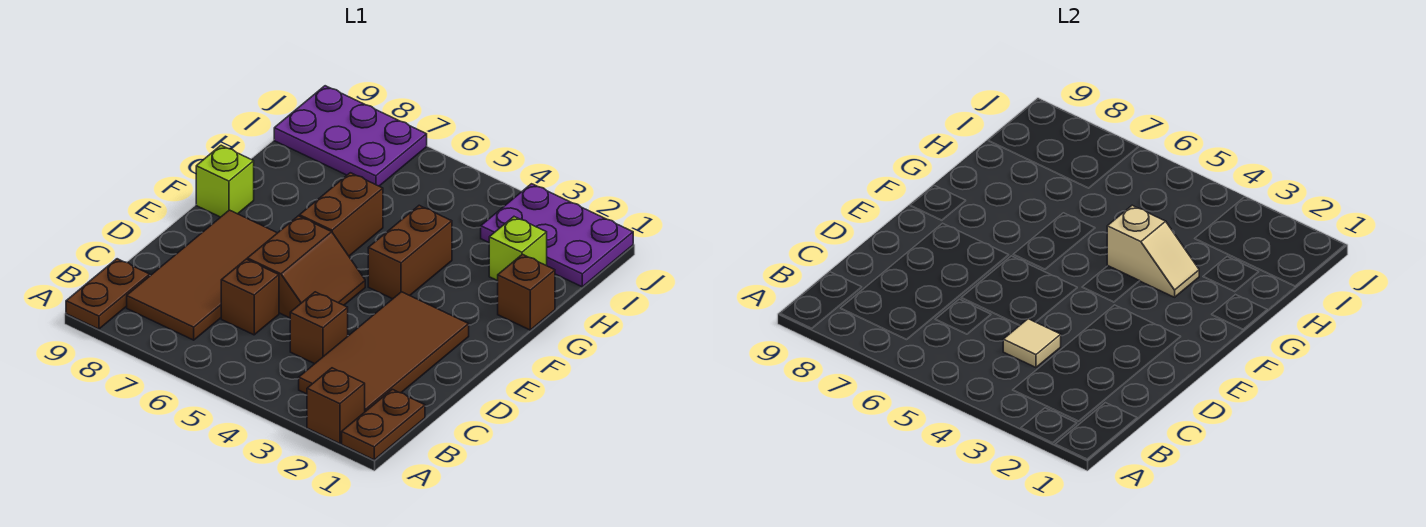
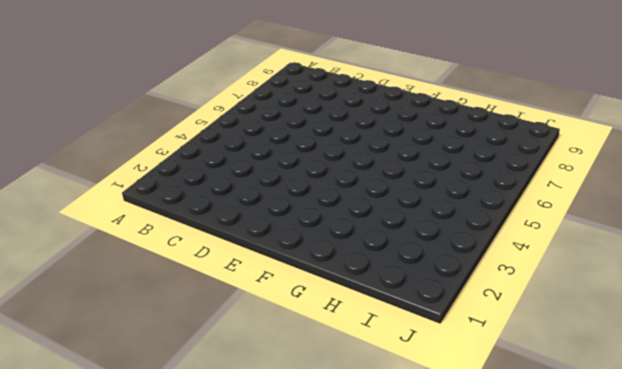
none -> brown 1x2 plate [342,389,425,460]
none -> brown 1x1 brick [307,368,365,444]
none -> brown 1x2 plate [66,259,150,329]

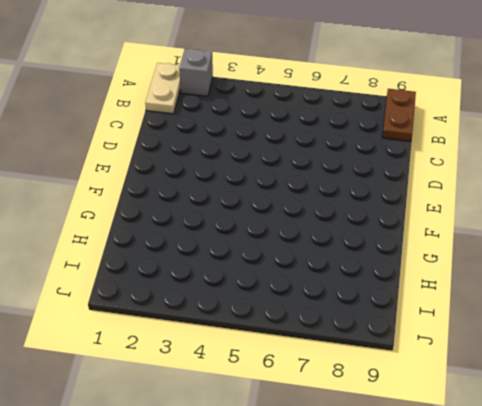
tan 1x2 plate [145,63,180,114] -> brown 1x2 plate [342,389,425,460]
grey 1x1 brick [179,49,213,96] -> brown 1x1 brick [307,368,365,444]
none -> brown 2x4 tile [299,292,469,412]
none -> brown 2x4 tile [127,210,277,340]
none -> brown 1x1 brick [290,292,348,364]

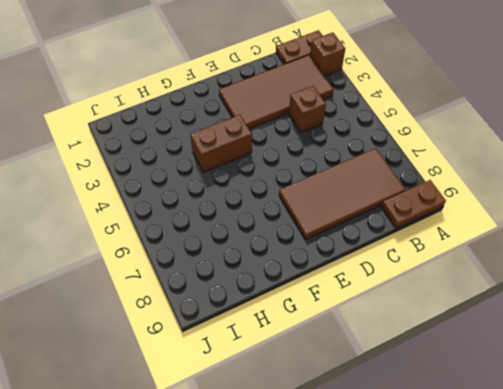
none -> brown 1x1 brick [221,259,279,335]
none -> brown 2x2 slope [247,216,365,318]
none -> brown 1x2 brick [299,173,383,256]

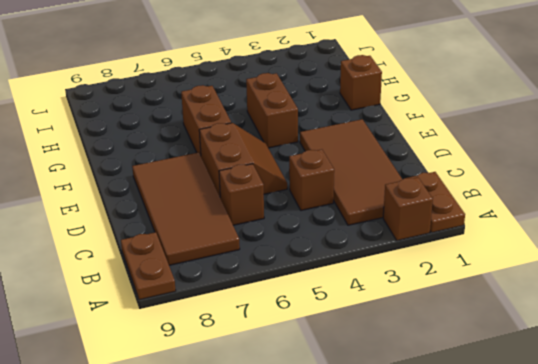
none -> lime 1x1 brick [196,145,254,217]
none -> lime 1x1 brick [489,217,547,281]
none -> purple 2x3 plate [481,184,633,287]

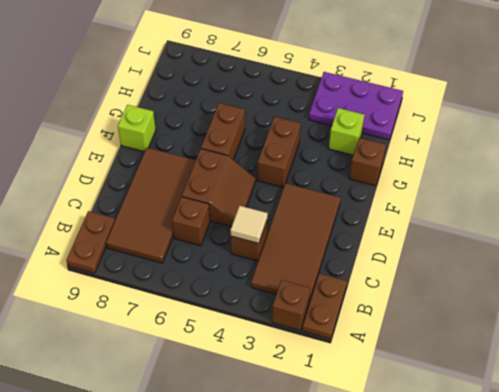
none -> purple 2x3 plate [274,86,427,186]
none -> tan 1x2 slope [1107,205,1199,297]

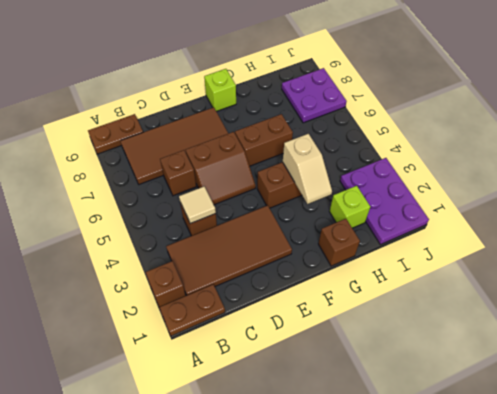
purple 2x2 plate [282,68,347,123] -> purple 2x3 plate [274,86,427,186]

